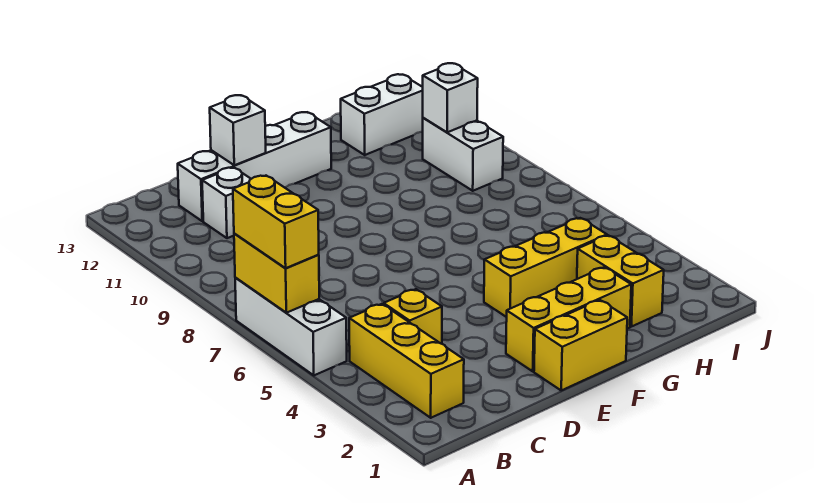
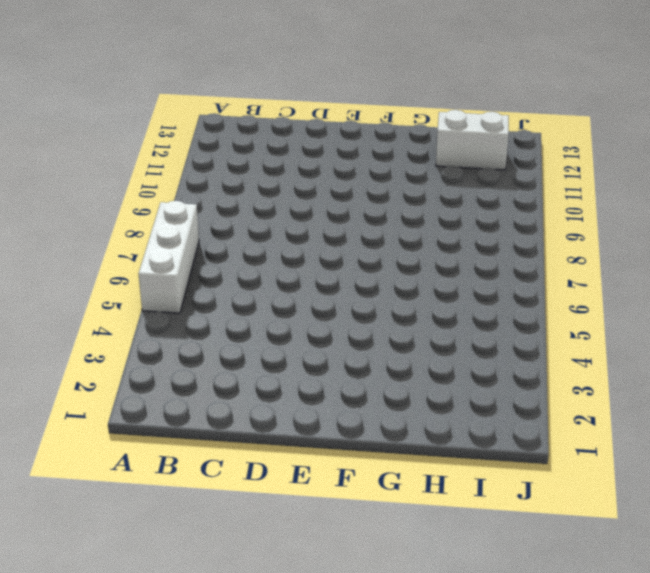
none -> yellow 1x3 brick [349,304,464,418]
none -> yellow 1x1 brick [384,289,442,344]
none -> white 1x1 brick [202,168,251,238]

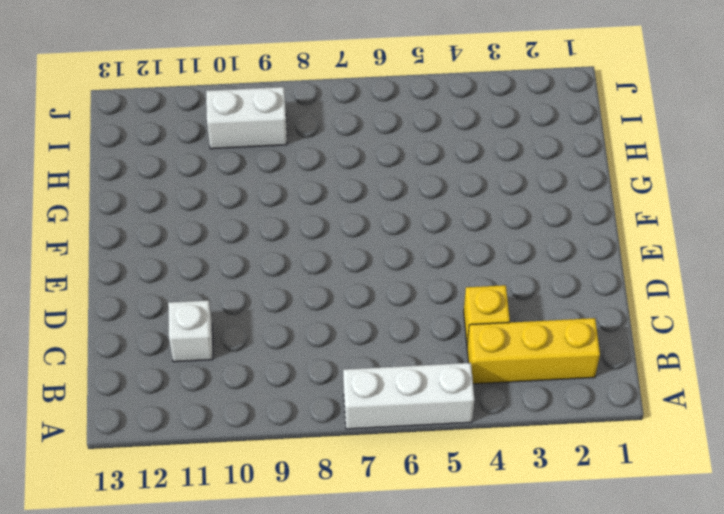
none -> white 1x4 brick [178,112,331,221]
none -> yellow 1x2 brick [534,300,627,390]
none -> yellow 1x3 brick [506,267,631,371]

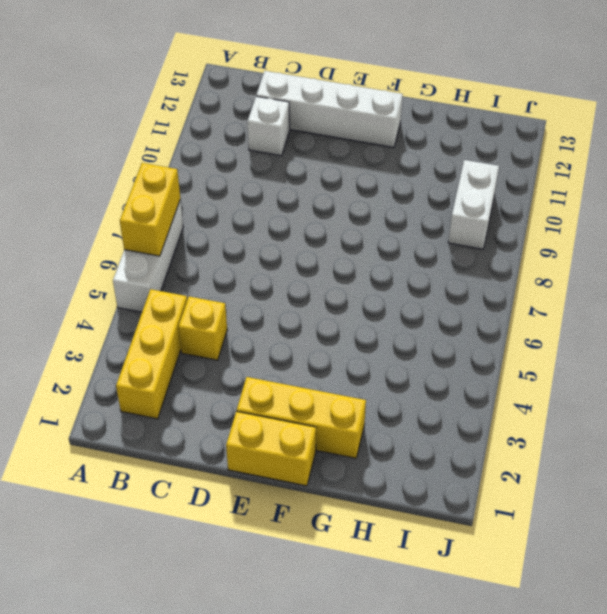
none -> yellow 1x3 brick [484,218,607,317]
none -> yellow 1x2 brick [577,235,664,327]
none -> white 1x2 brick [341,74,423,155]

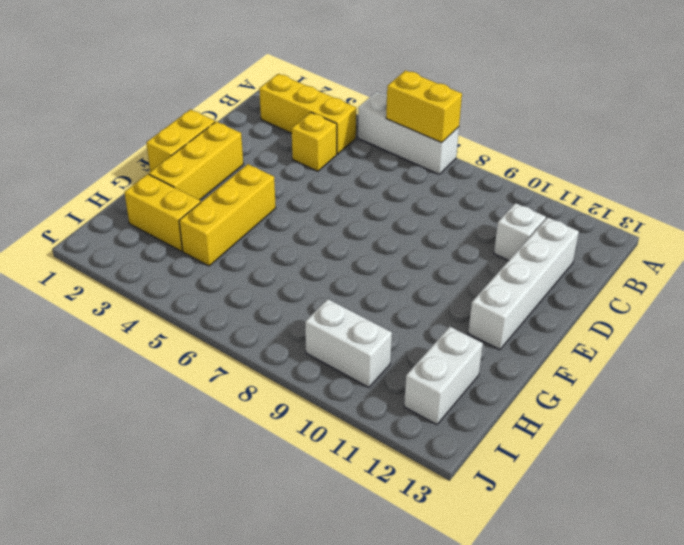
none -> white 1x1 brick [210,95,266,165]
none -> white 1x1 brick [423,63,478,132]
none -> yellow 1x2 brick [233,176,319,268]

